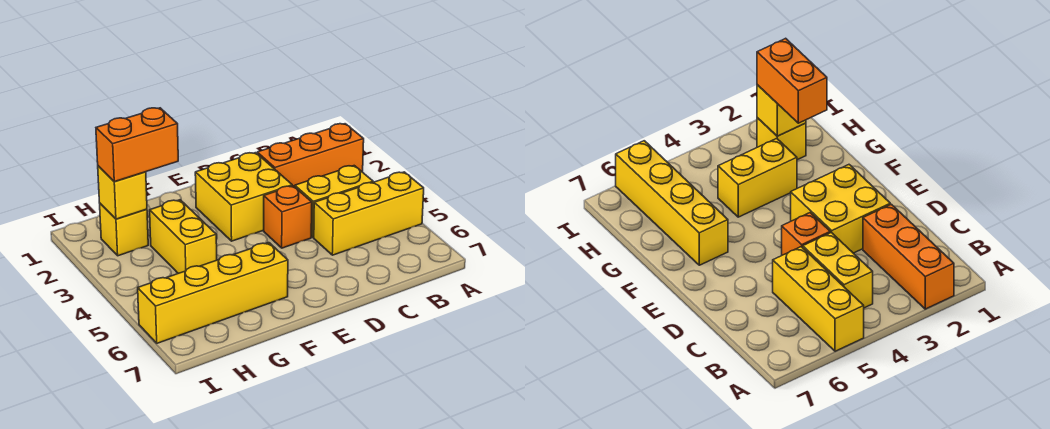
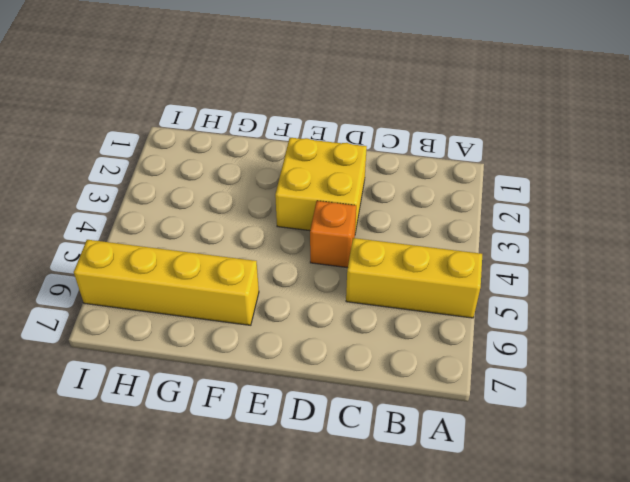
none -> orange 1x3 brick [257,124,364,187]
none -> yellow 1x2 brick [295,166,373,237]

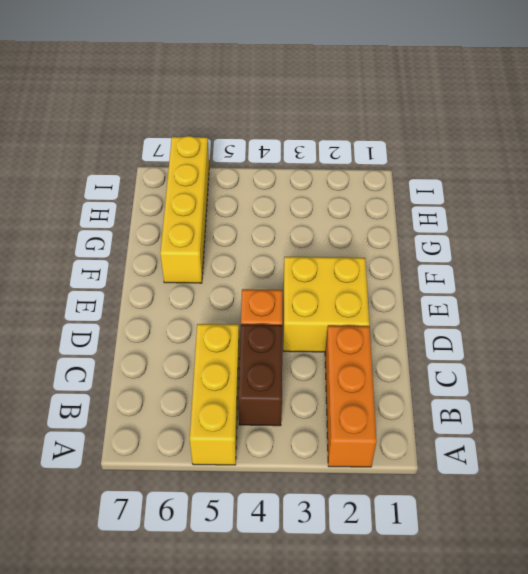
brown 1x2 brick [238,324,282,426] -> yellow 1x2 brick [295,166,373,237]
none -> yellow 1x2 brick [150,200,217,273]
none -> yellow 1x1 brick [100,204,148,256]

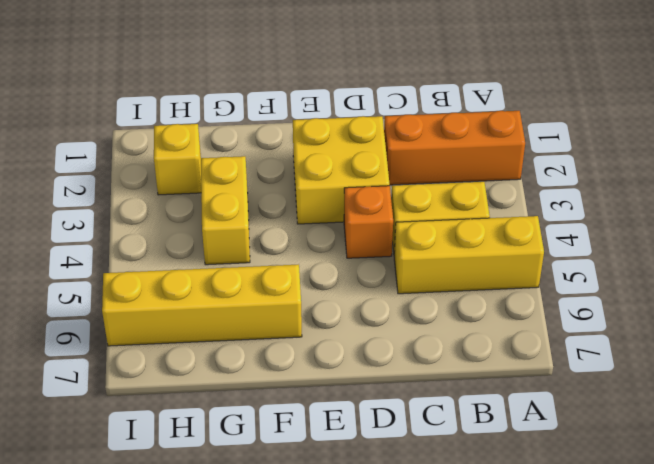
none -> yellow 1x1 brick [98,166,147,219]
none -> orange 1x2 brick [96,108,178,182]

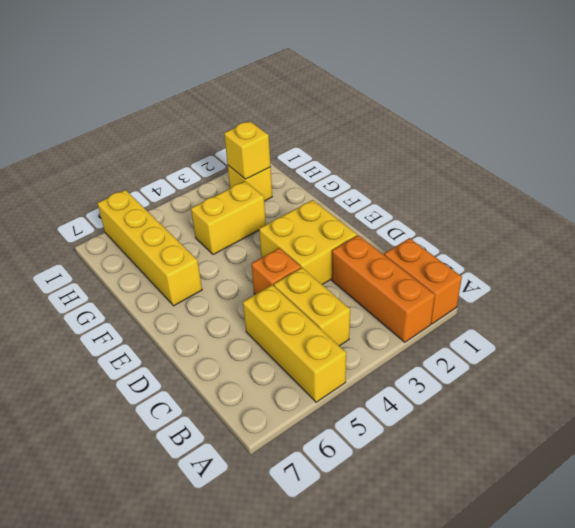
orange 1x2 brick [384,238,462,324] -> orange 1x2 brick moved to [96,108,178,182]

